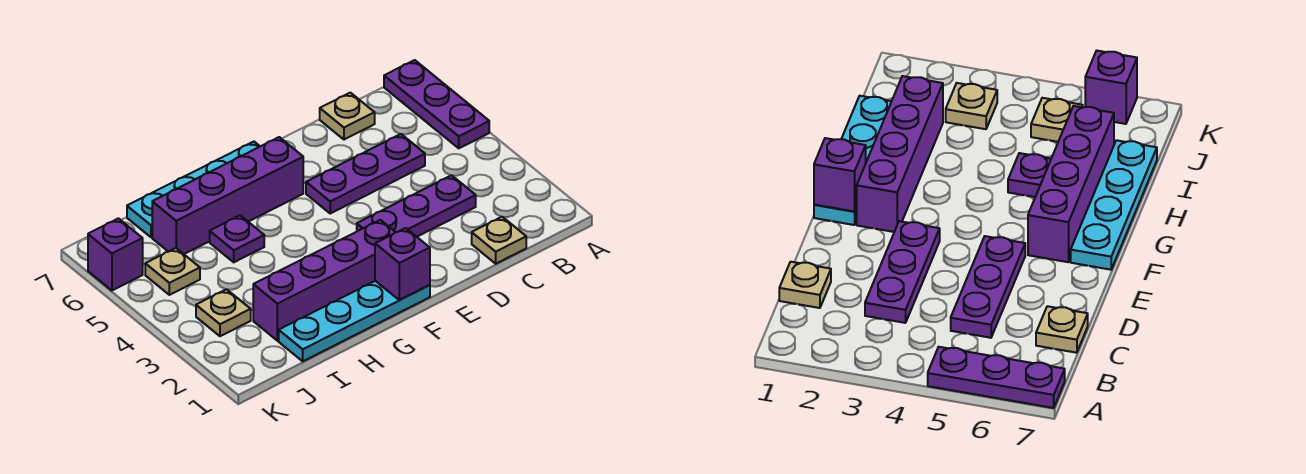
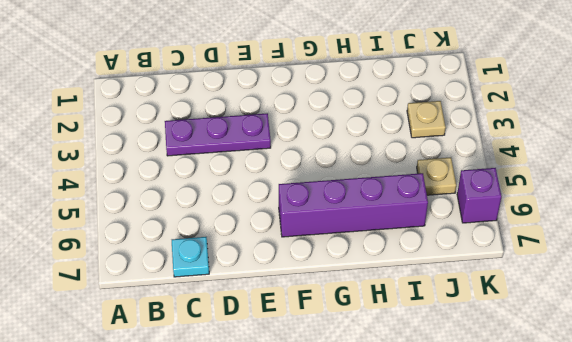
cyan 1x1 plate [172,237,209,277] -> tan 1x1 plate [320,93,375,140]
none -> purple 1x3 plate [384,60,489,148]
none -> tan 1x1 plate [472,217,526,264]
none -> purple 1x3 plate [306,134,425,213]

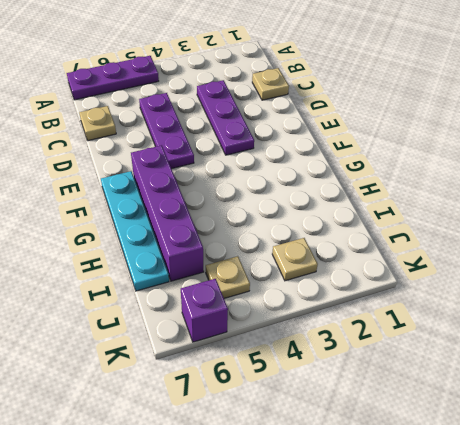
none -> cyan 1x4 plate [279,281,430,361]
none -> purple 1x4 brick [253,220,395,341]
none -> purple 1x1 plate [210,215,264,262]

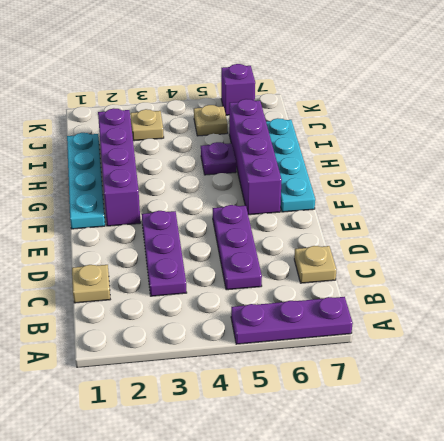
none -> purple 1x1 brick [375,228,430,300]

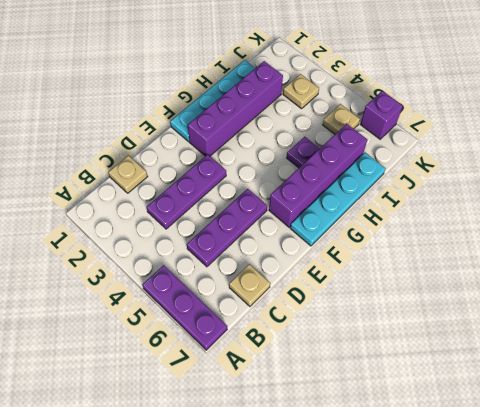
none -> purple 1x1 brick [375,228,430,300]

